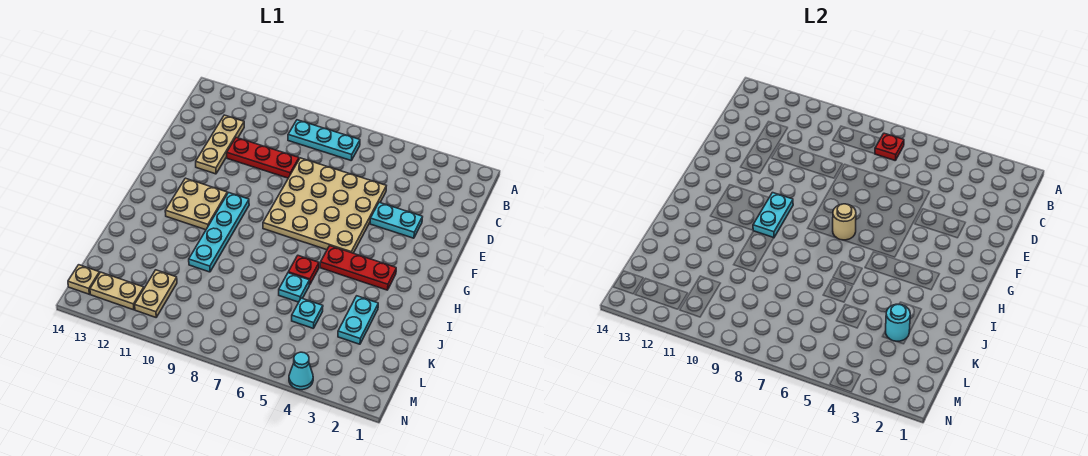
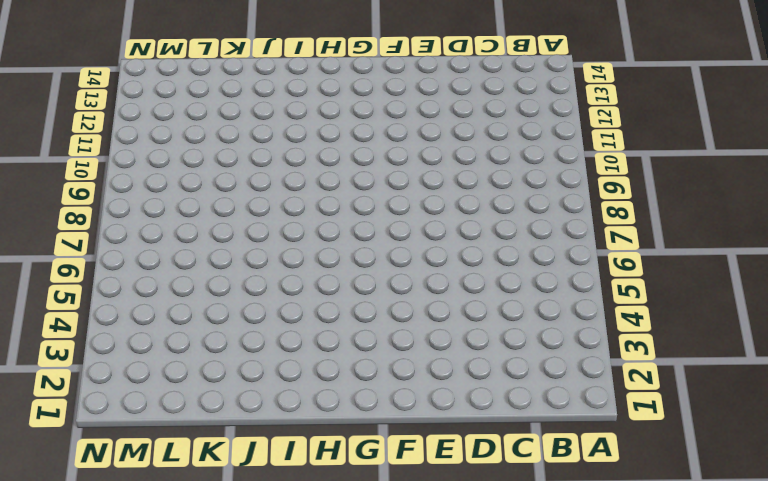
none -> cyan 1x3 plate [288,120,360,161]
none -> tan 1x3 plate [196,115,244,174]
none -> tan 4x4 plate [263,158,386,253]

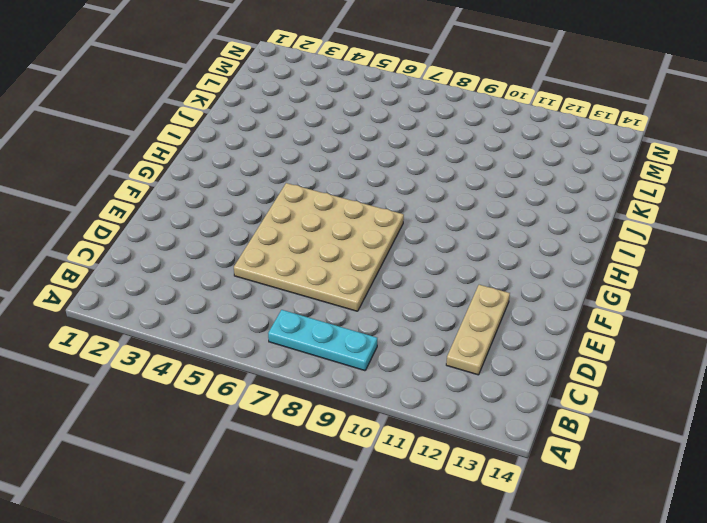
none -> red 1x3 plate [227,138,299,178]
none -> cyan 1x2 plate [370,202,422,238]
none -> cyan 1x4 plate [189,193,249,272]

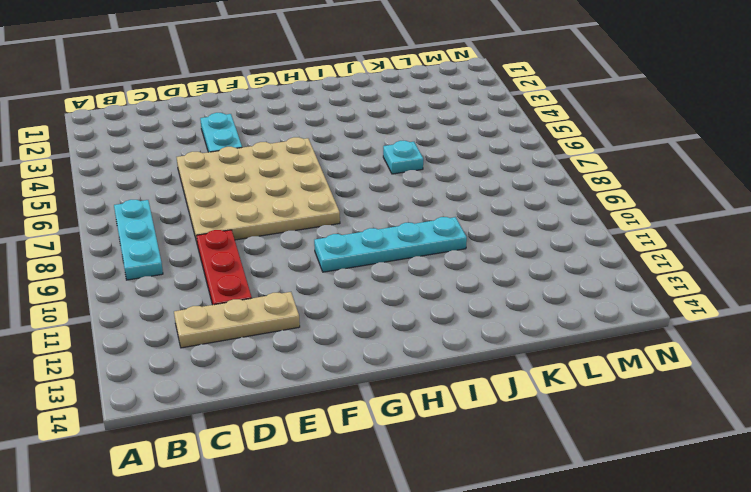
none -> tan 2x2 plate [165,178,227,230]
none -> red 1x3 plate [320,246,396,290]
none -> red 1x1 plate [288,256,319,285]

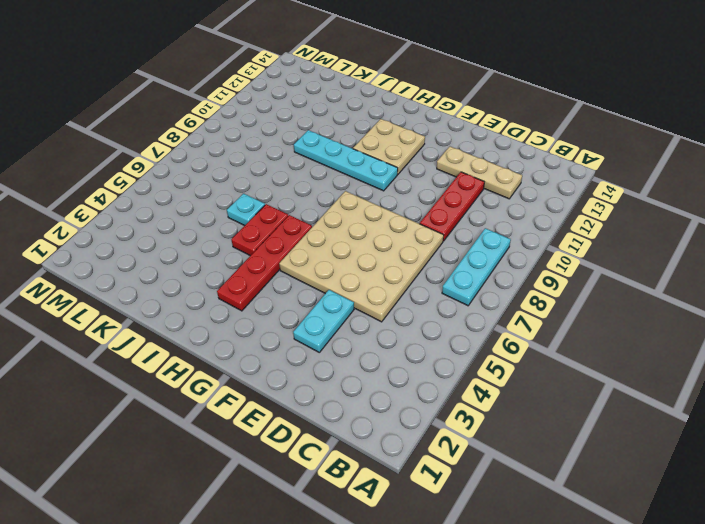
red 1x4 plate [217,215,312,311] -> red 1x3 plate [320,246,396,290]
red 1x2 plate [232,204,288,256] -> red 1x1 plate [288,256,319,285]
none -> cyan 1x2 plate [338,296,378,344]
none -> cyan 1x1 plate [292,298,323,328]
none -> tan 1x2 plate [135,270,177,317]

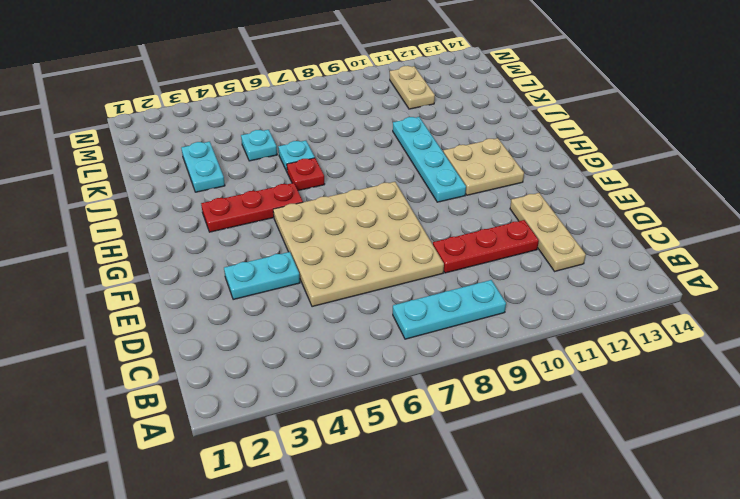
none -> tan 1x2 plate [90,272,144,310]
none -> tan 1x1 plate [68,265,100,294]
none -> cyan 1x1 cone [289,352,313,390]

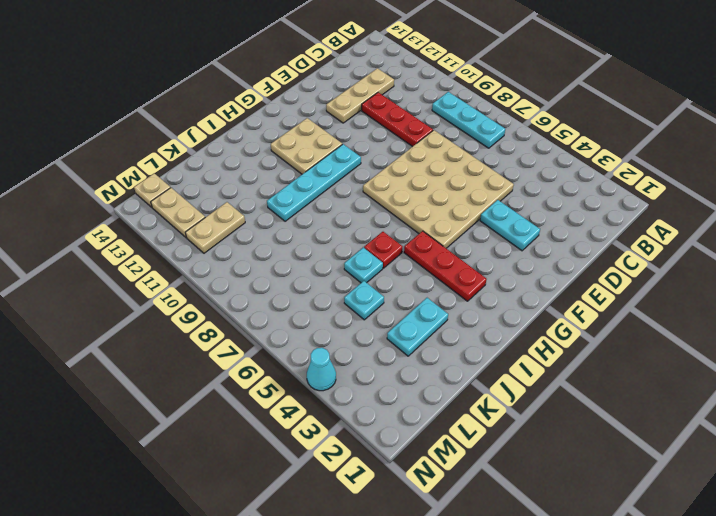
none -> red 1x1 plate [875,133,904,161]
none -> tan 1x1 round brick [833,204,856,240]
none -> cyan 1x2 plate [753,193,793,238]

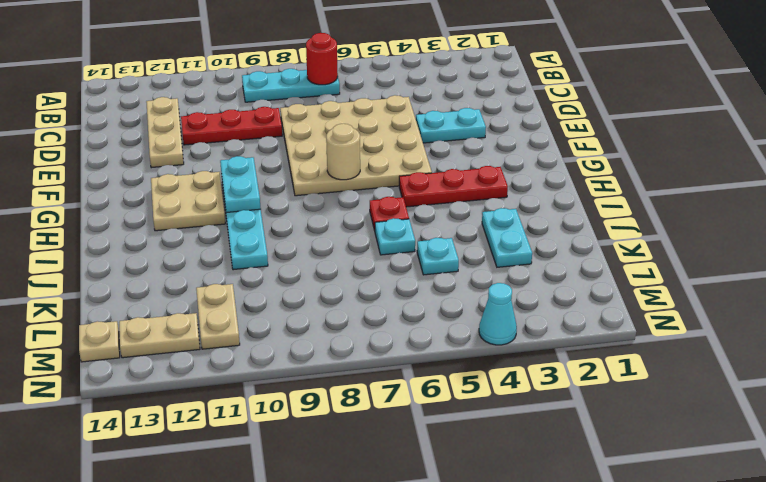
red 1x1 round brick [306,33,338,85] -> red 1x1 plate [875,133,904,161]
none -> cyan 1x1 round brick [886,304,910,341]

